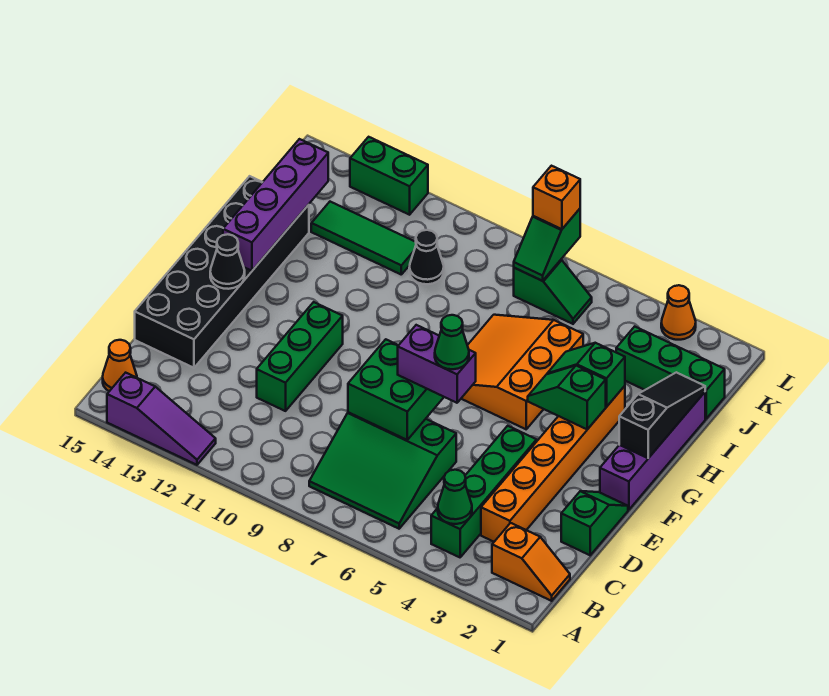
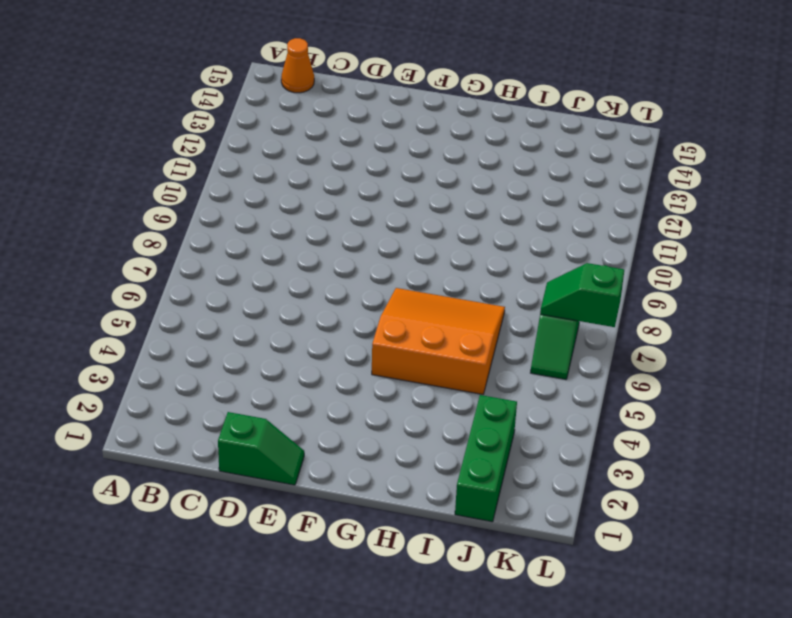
none -> purple 1x3 slope [107,373,216,465]
none -> orange 1x2 slope [492,523,570,601]
none -> green 1x4 brick [431,426,537,557]

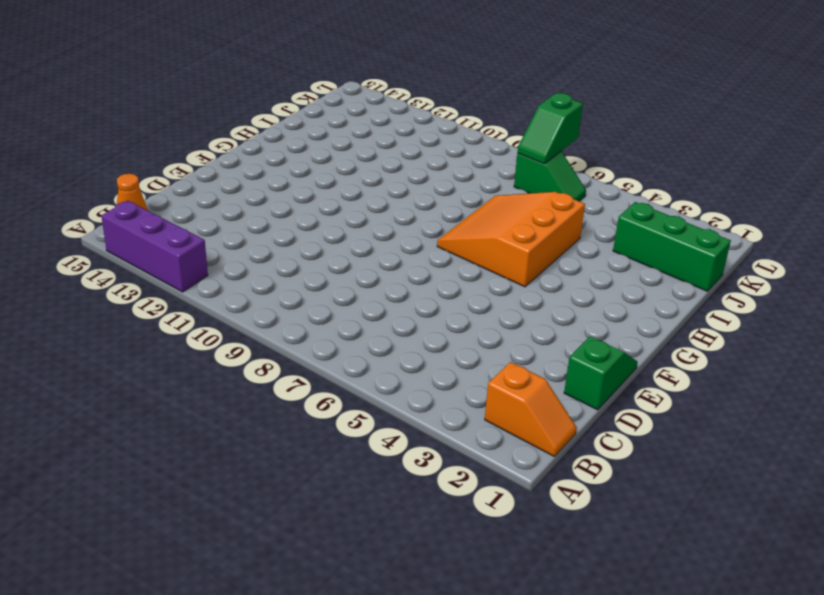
purple 1x3 brick [101,201,208,292] -> purple 1x3 slope [107,373,216,465]
none -> green 1x4 brick [431,426,537,557]
none -> green 3x3 slope [309,412,456,529]
none -> orange 1x6 brick [481,386,625,542]

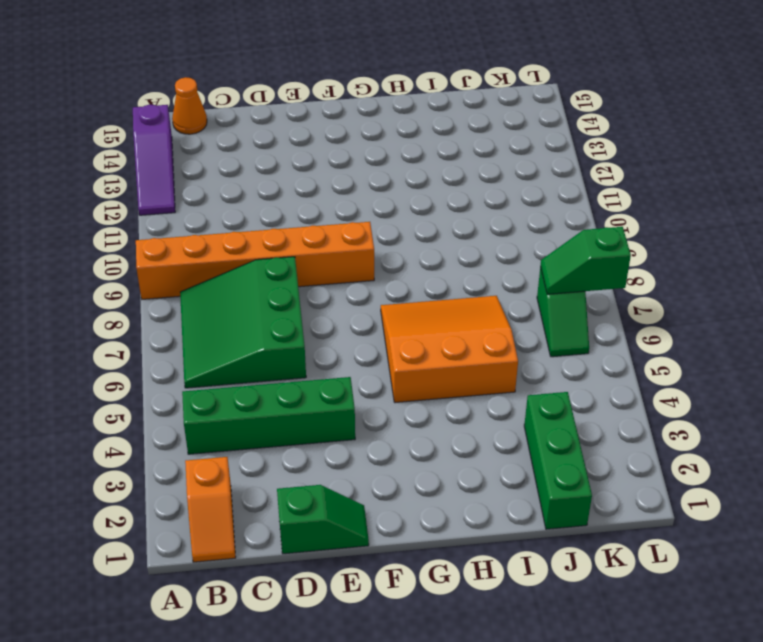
orange 1x6 brick [136,222,374,299] -> orange 1x6 brick moved to [481,386,625,542]
none -> green 1x3 brick [257,302,343,411]
none -> black 2x6 brick [135,176,309,368]
none -> purple 1x4 brick [600,392,705,510]

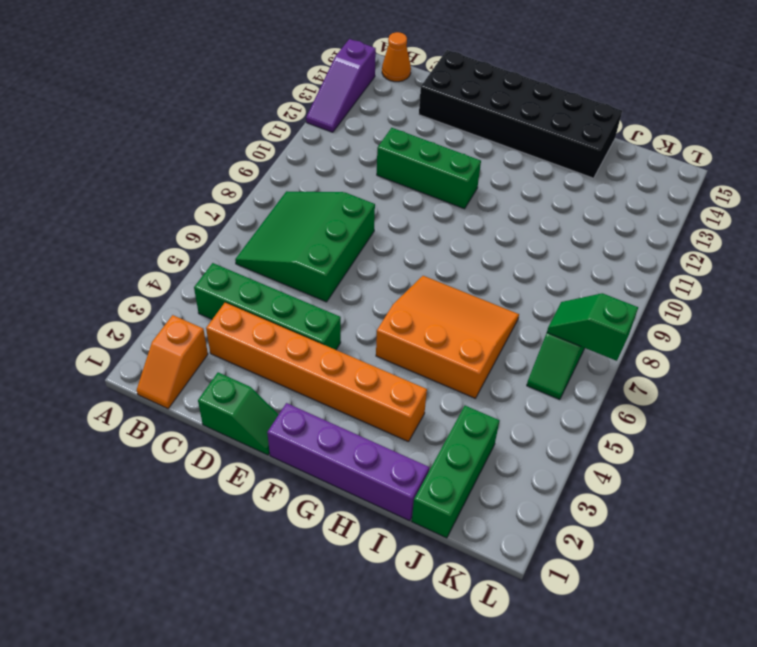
none -> black 1x1 cone [409,230,444,284]
none -> green 1x3 tile [311,202,416,274]
none -> orange 1x1 cone [661,285,696,340]

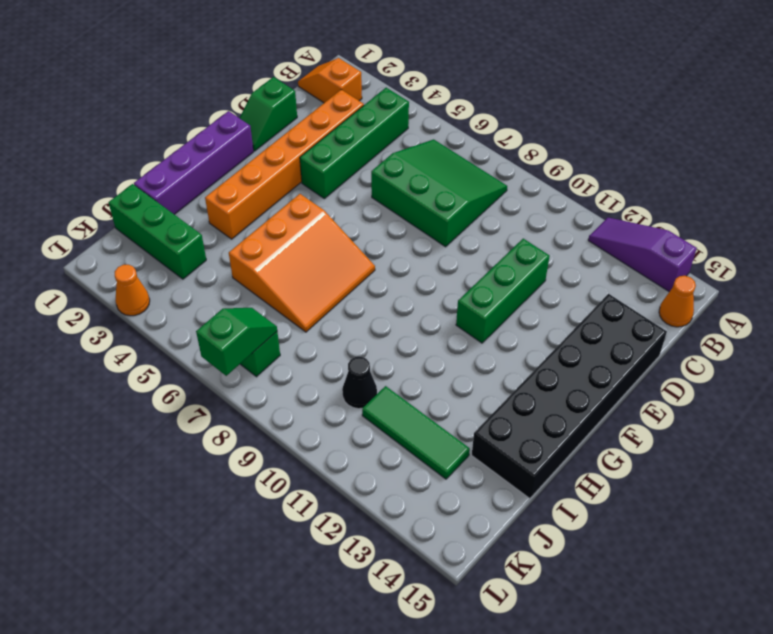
none -> green 1x2 brick [350,137,428,215]
none -> green 1x1 cone [438,470,472,524]
none -> green 2x2 brick [348,339,444,440]

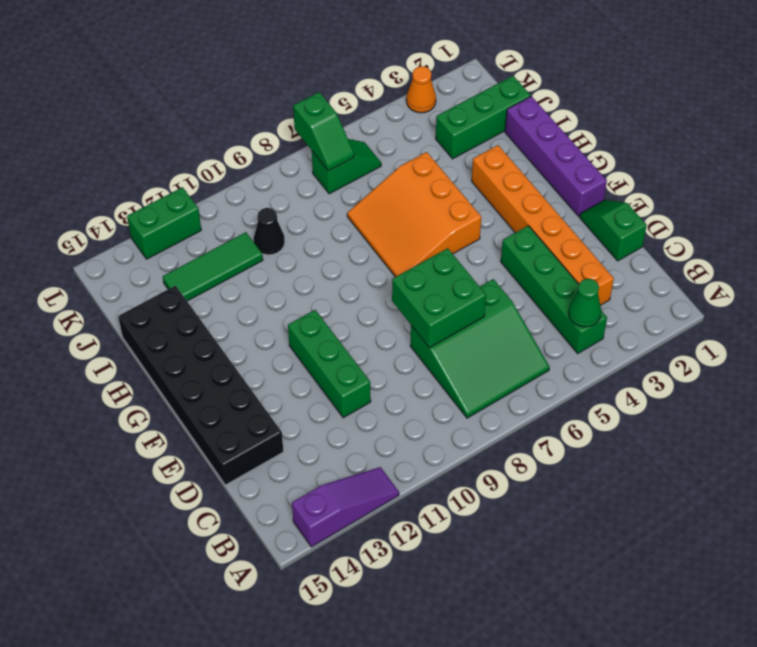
none -> orange 1x2 slope [492,523,570,601]
none -> orange 1x1 cone [103,340,137,391]
none -> black 1x1 cone [210,234,245,289]

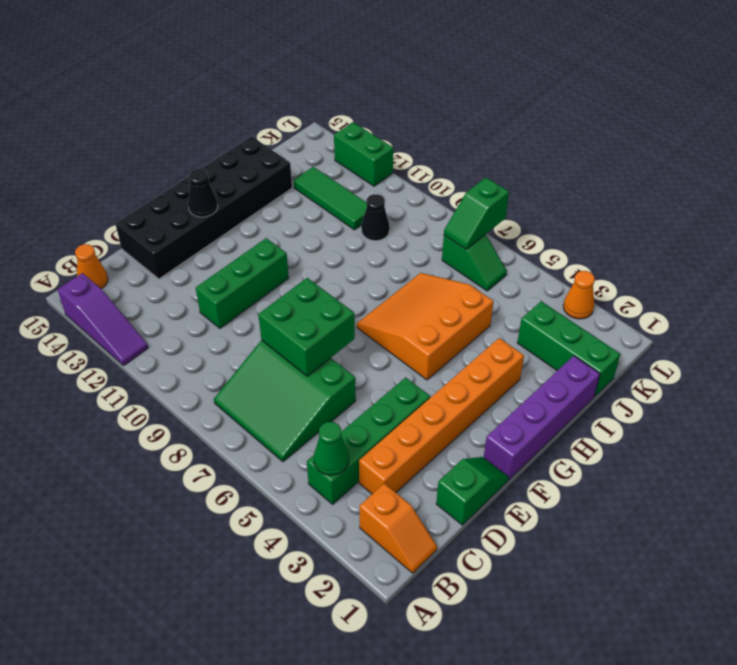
none -> black 1x3 slope [619,372,705,458]
none -> green 1x2 slope [528,366,606,429]
none -> purple 1x4 brick [223,139,328,271]

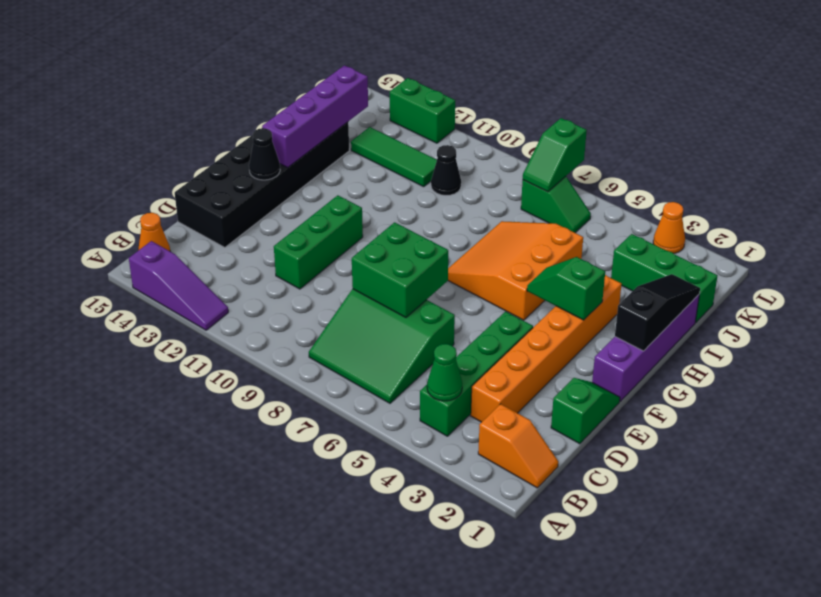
none -> green 1x2 slope [547,343,625,407]
none -> purple 1x2 brick [398,325,476,403]
none -> orange 1x1 brick [533,166,580,229]

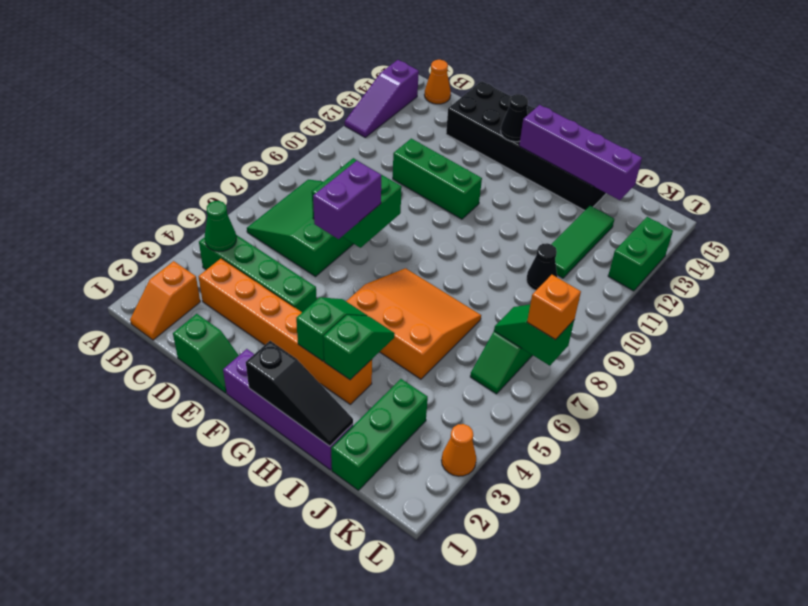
none -> green 1x1 cone [435,315,469,369]

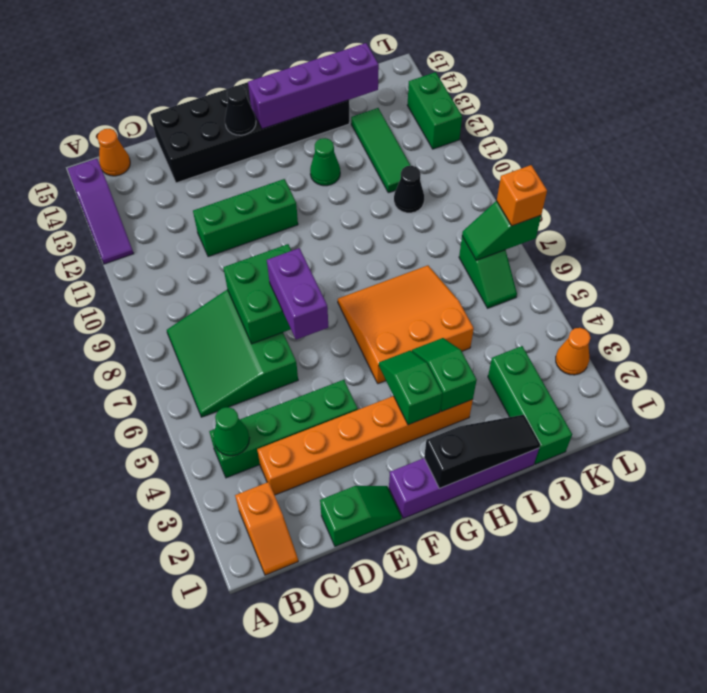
green 1x1 cone [310,138,340,186] -> green 1x1 cone moved to [435,315,469,369]

